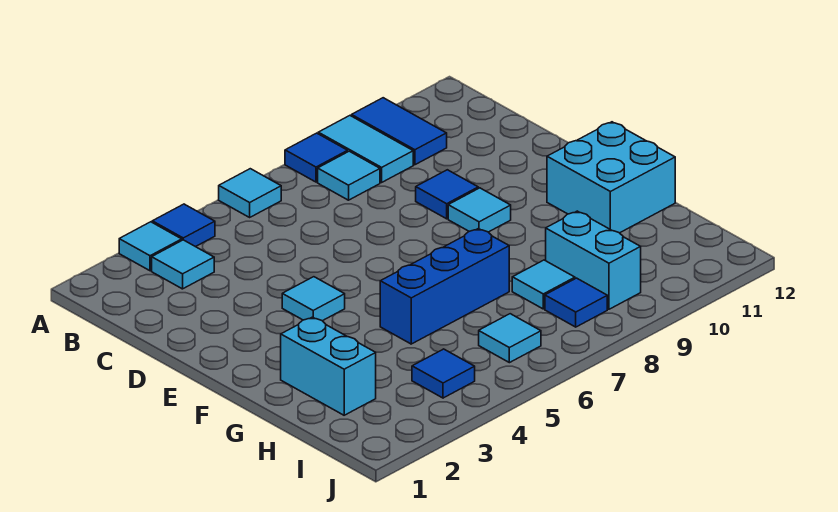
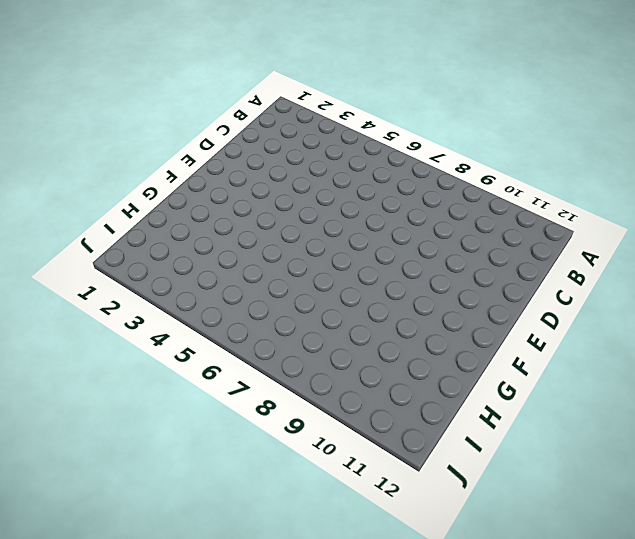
none -> cyan 1x1 tile [119,222,182,271]
none -> blue 1x1 tile [152,204,215,247]
none -> cyan 1x1 tile [219,169,281,217]

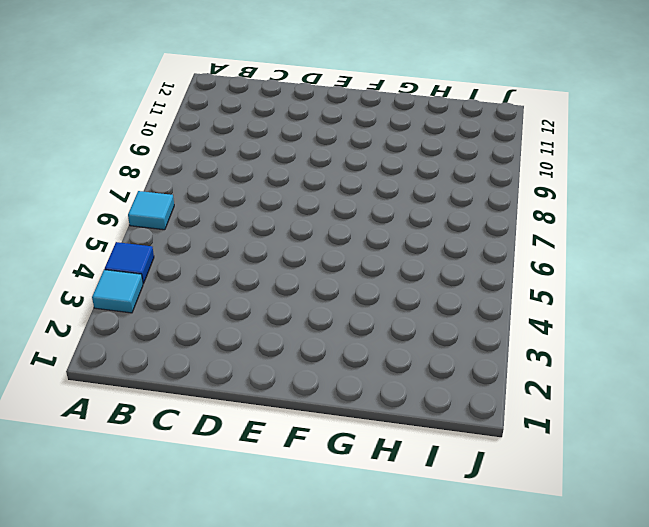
none -> blue 1x1 tile [285,133,348,182]
none -> cyan 1x2 tile [318,116,413,182]
none -> blue 1x2 tile [352,98,447,165]

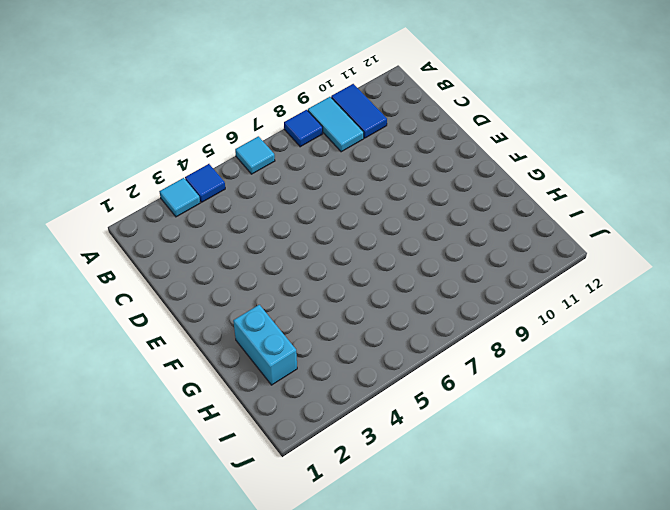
none -> cyan 1x1 tile [152,240,214,289]
none -> cyan 1x1 tile [318,151,380,200]
none -> blue 1x1 tile [416,170,478,219]

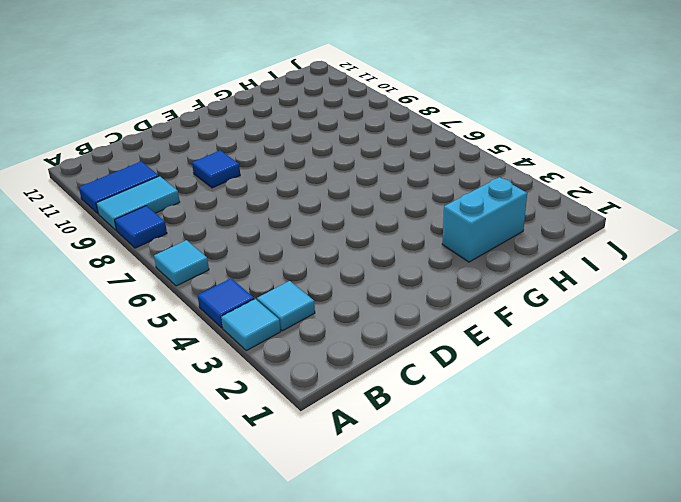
none -> cyan 1x1 tile [318,151,380,200]
none -> cyan 1x1 tile [282,277,345,321]
none -> cyan 1x1 tile [448,188,511,232]

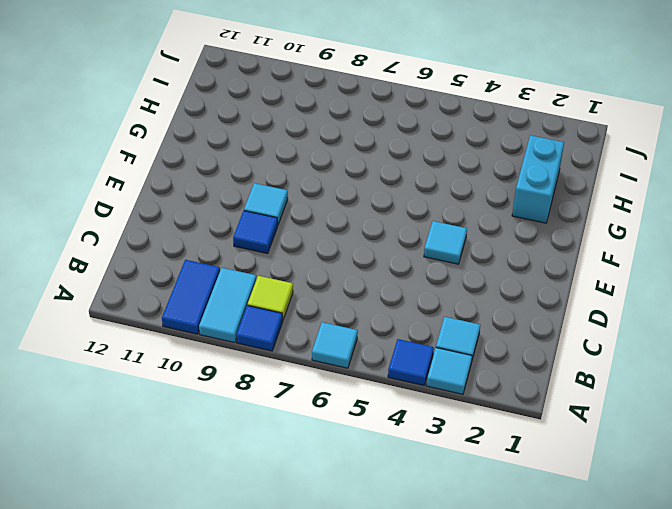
lime 1x1 tile [248,276,293,320] -> cyan 1x1 tile [318,151,380,200]
none -> cyan 2x2 brick [547,122,675,233]
none -> blue 1x3 brick [380,229,509,344]
none -> cyan 1x1 tile [512,260,575,309]

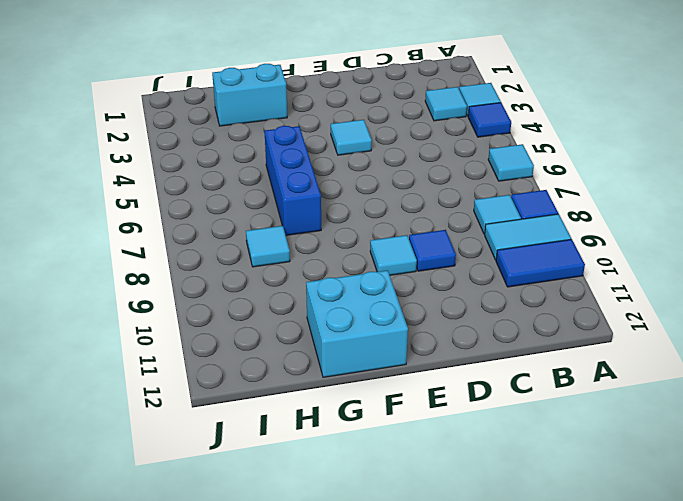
none -> cyan 1x2 brick [546,211,641,309]
none -> blue 1x1 tile [412,349,475,398]
none -> cyan 1x1 tile [479,314,541,363]

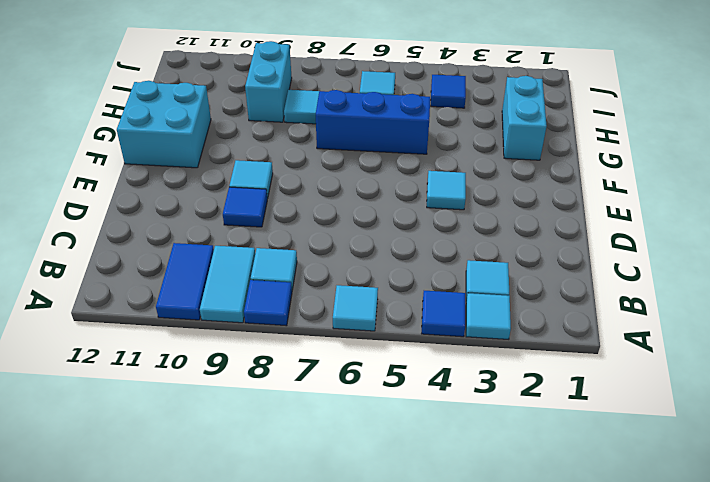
none -> blue 1x1 tile [545,278,607,327]

